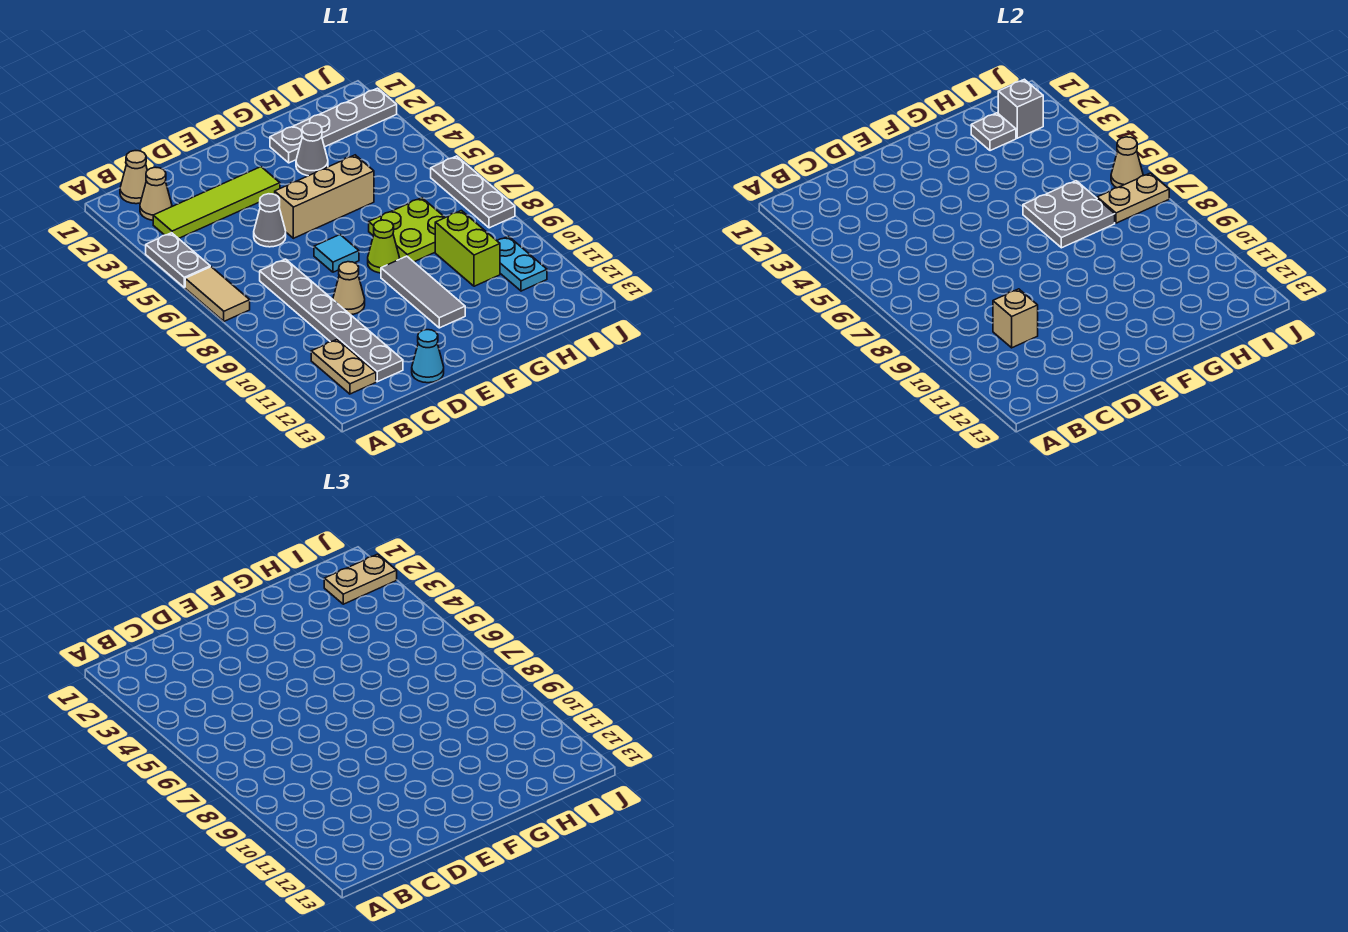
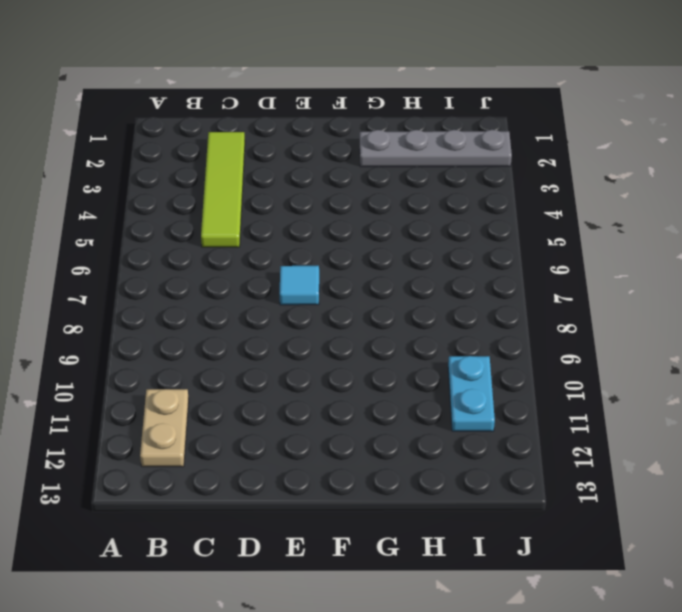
lime 1x4 tile [201,132,245,247] -> lime 1x4 tile turned to [153,167,280,239]
none -> grey 1x2 plate [146,233,210,287]
none -> tan 1x2 tile [185,267,250,321]
none -> tan 1x1 cone [120,151,147,204]

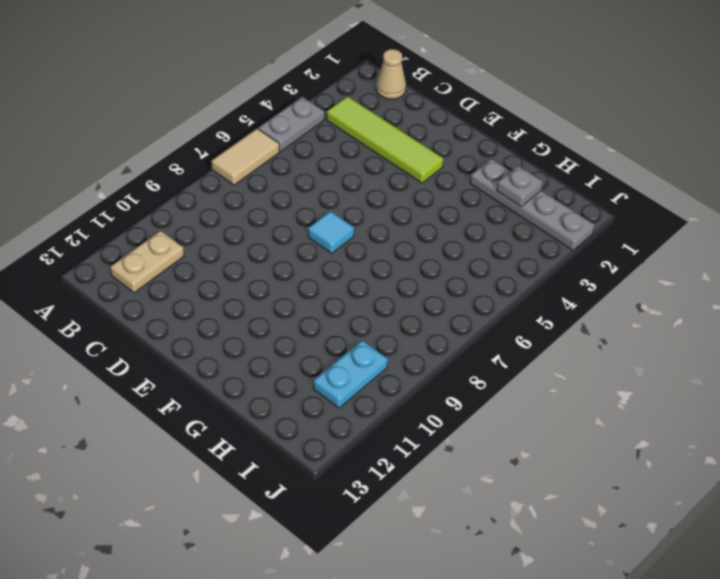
none -> tan 1x1 cone [140,167,172,220]
none -> grey 1x6 plate [260,259,403,382]
none -> grey 1x1 cone [254,194,286,247]

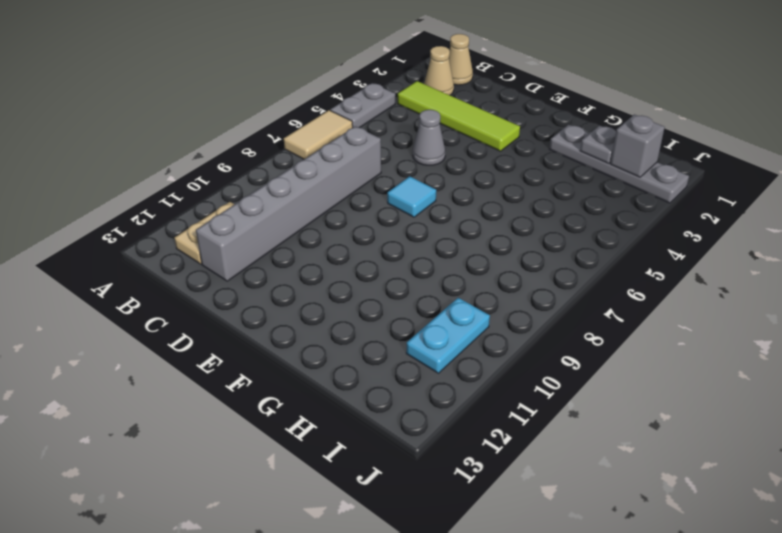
grey 1x6 brick [196,126,381,281] -> grey 1x6 plate [260,259,403,382]
none -> tan 1x1 cone [333,262,365,315]
none -> cyan 1x1 cone [412,330,444,383]
none -> tan 1x3 brick [275,155,374,238]

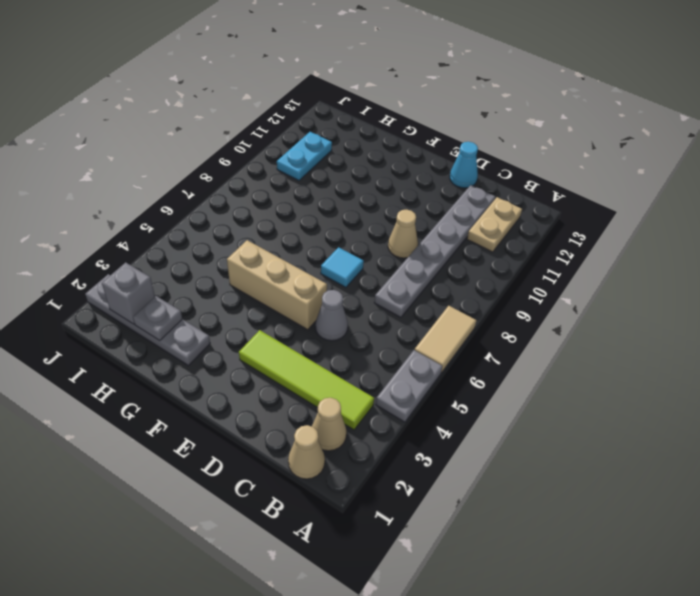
none -> lime 1x1 cone [368,220,400,273]
none -> grey 1x3 tile [381,256,465,328]
none -> grey 1x1 cone [296,123,328,176]

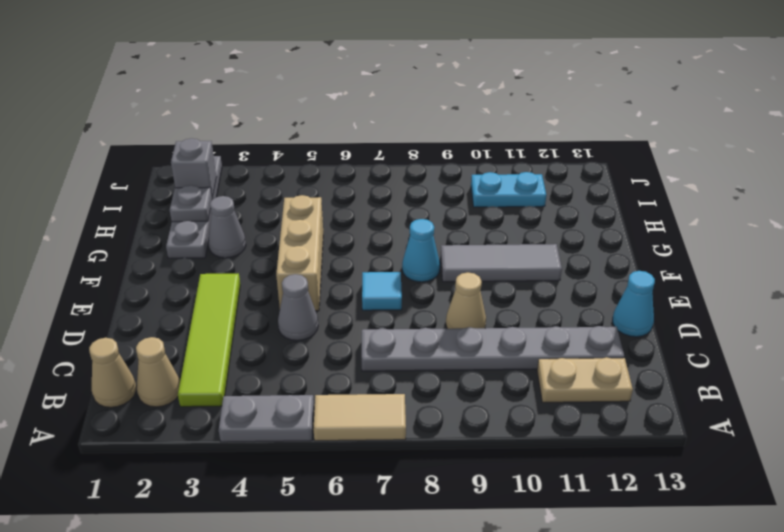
cyan 1x1 cone [402,219,440,282] -> lime 1x1 cone [368,220,400,273]
none -> lime 2x2 plate [369,198,445,262]
none -> lime 1x2 brick [435,211,500,286]
none -> grey 1x3 plate [431,156,515,228]

